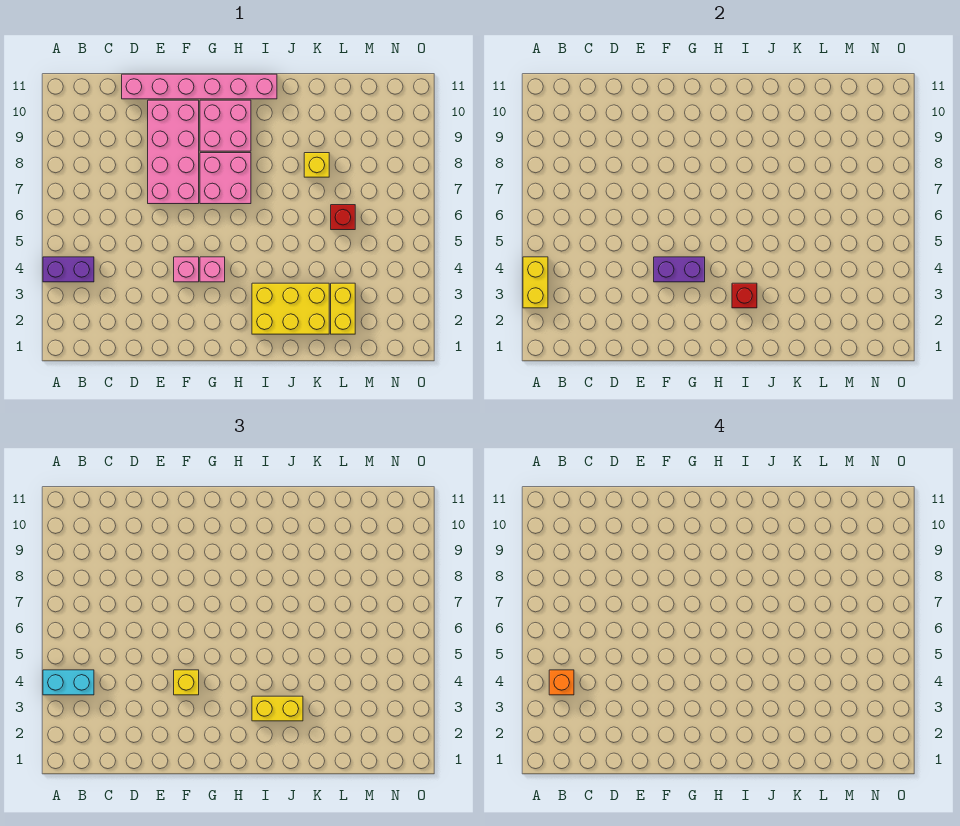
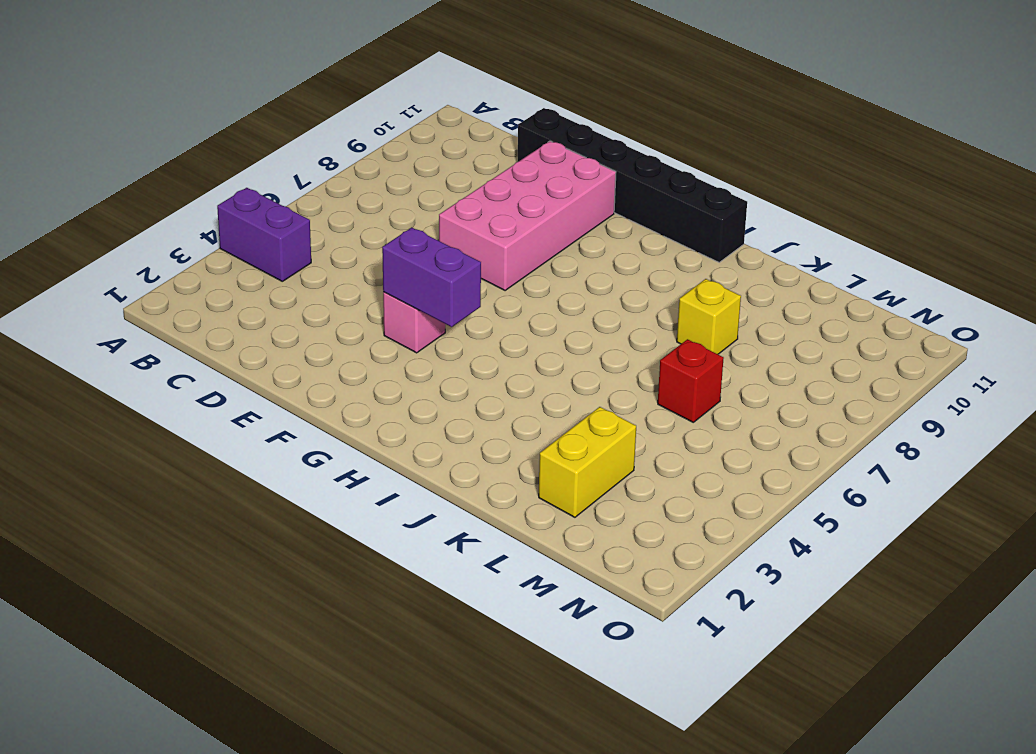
black 1x6 brick [518,108,747,262] -> pink 1x6 brick [122,74,277,99]
none -> pink 1x1 brick [200,257,225,282]
none -> pink 2x2 brick [200,153,251,204]
none -> pink 2x2 brick [200,100,251,151]

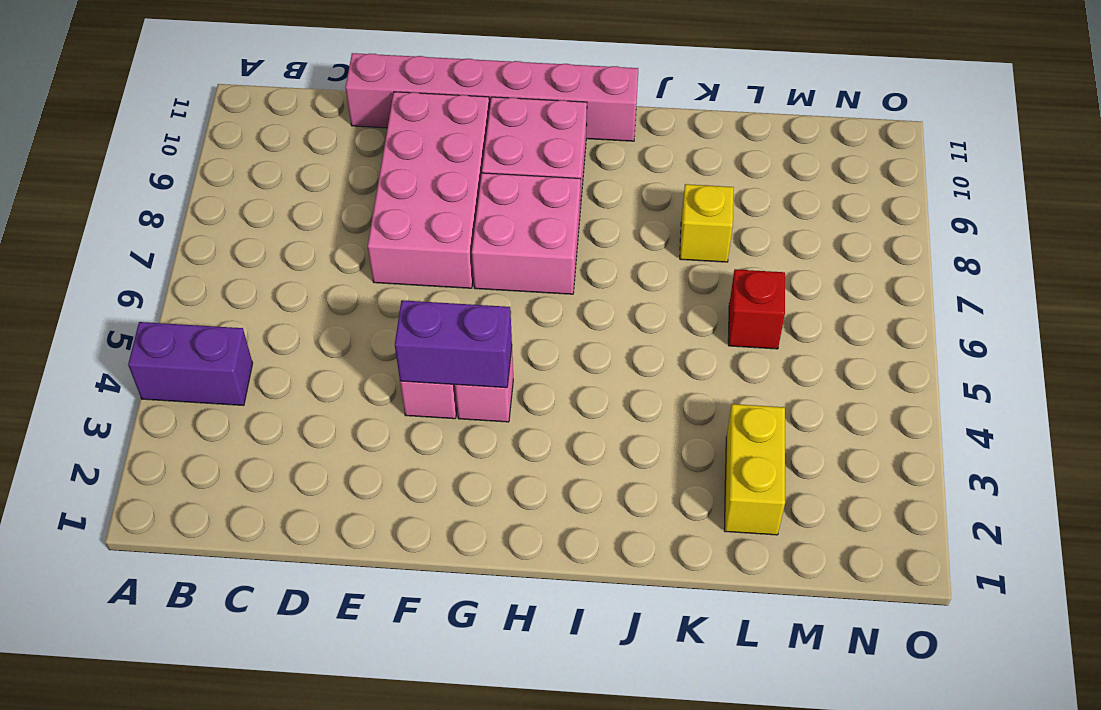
none -> yellow 2x3 brick [252,283,329,334]
none -> yellow 1x2 brick [523,257,548,308]
none -> red 1x1 brick [732,283,757,308]

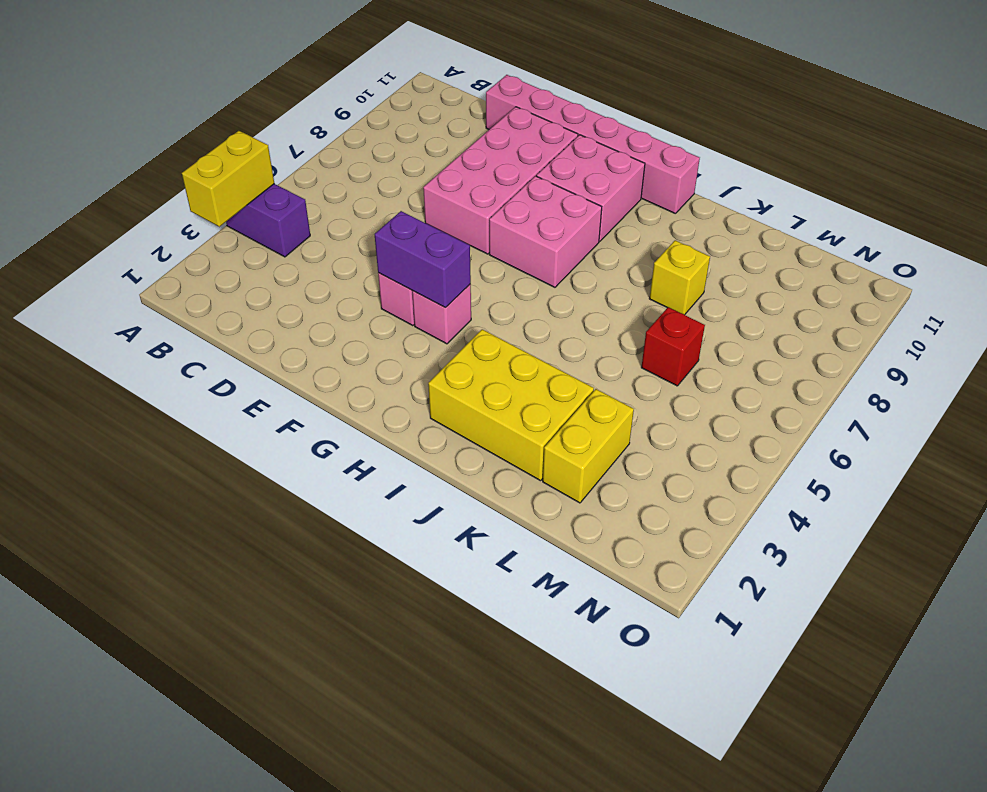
none -> red 1x1 brick [732,283,757,308]
none -> cyan 1x2 brick [43,670,94,695]
none -> yellow 1x1 brick [174,670,199,695]

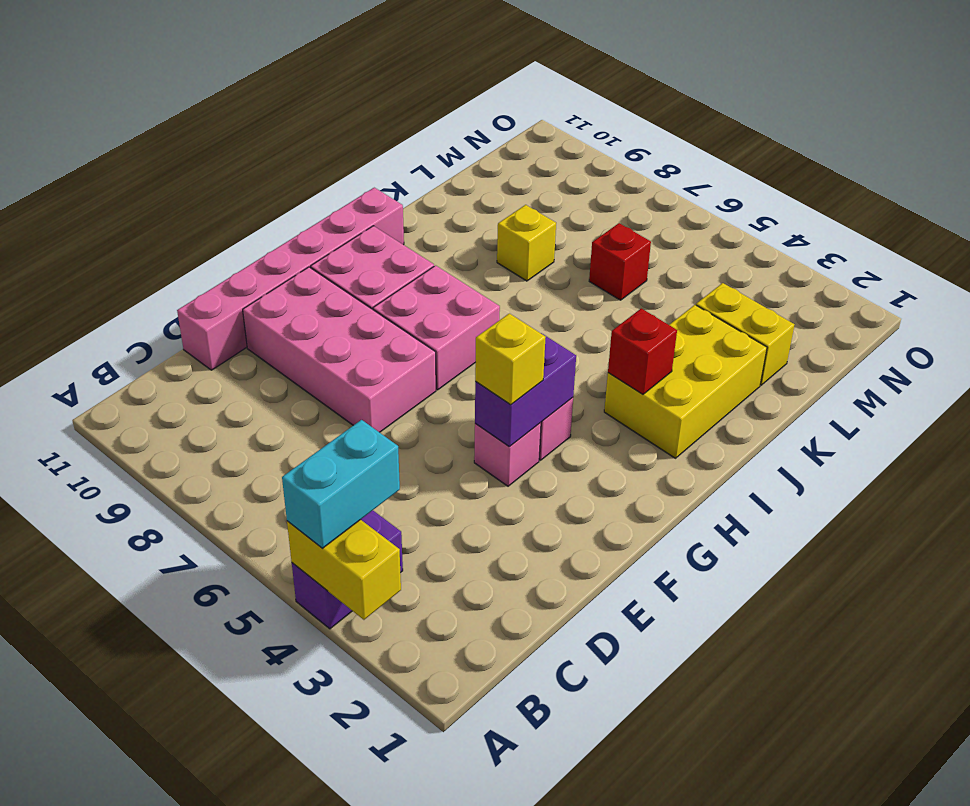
none -> yellow 1x2 brick [252,696,303,721]
none -> orange 1x1 brick [549,670,574,695]

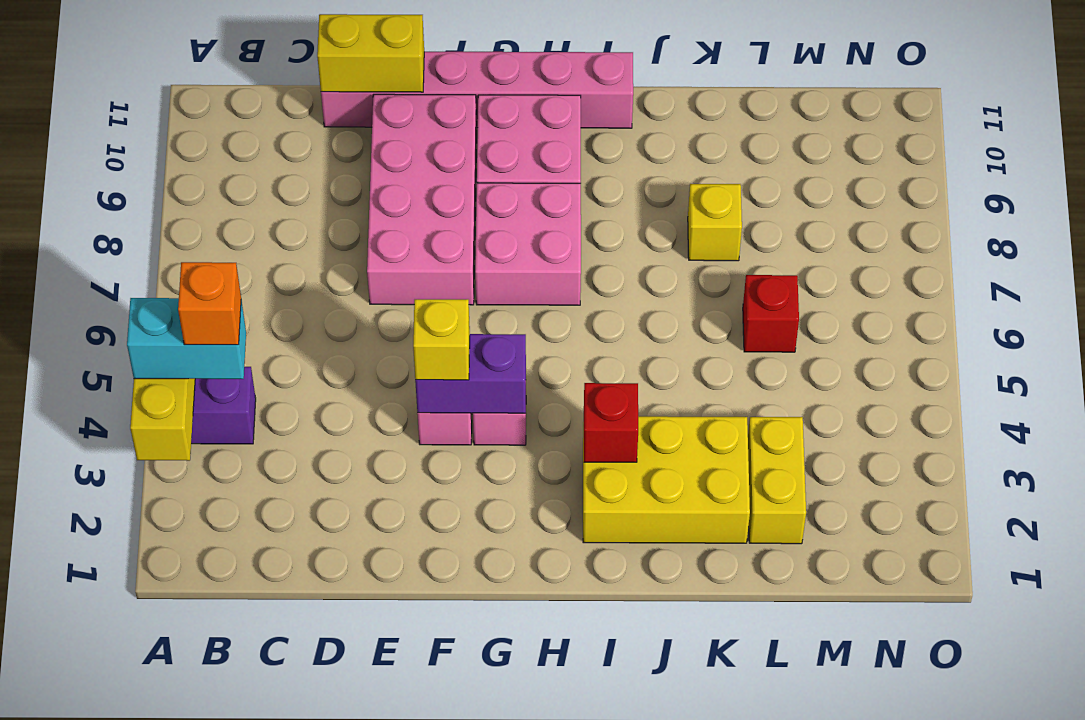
yellow 1x2 brick [317,14,424,92] -> yellow 1x2 brick moved to [252,696,303,721]

